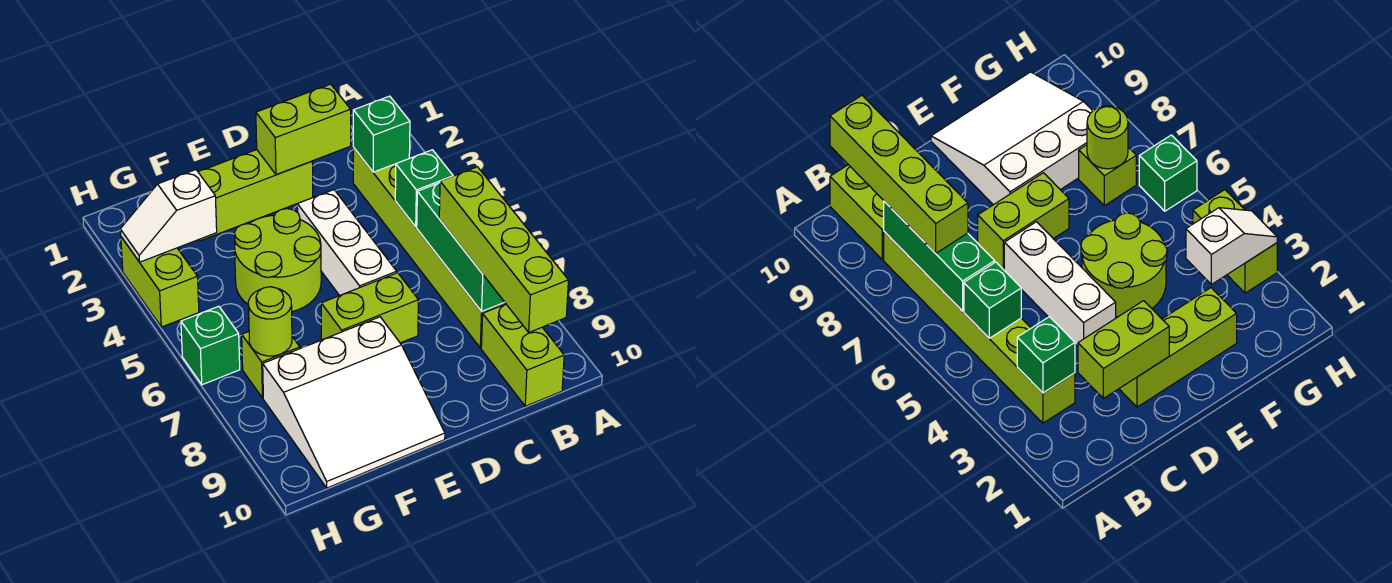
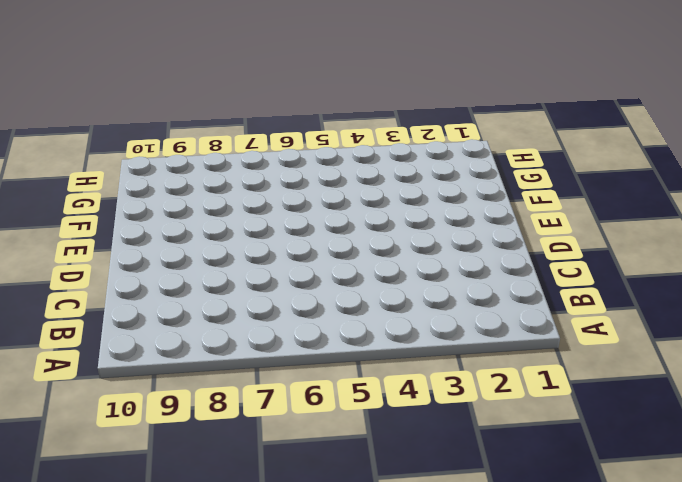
none -> lime 1x6 brick [353,148,506,348]
none -> lime 1x2 brick [481,304,564,406]
none -> lime 1x3 brick [198,150,313,241]

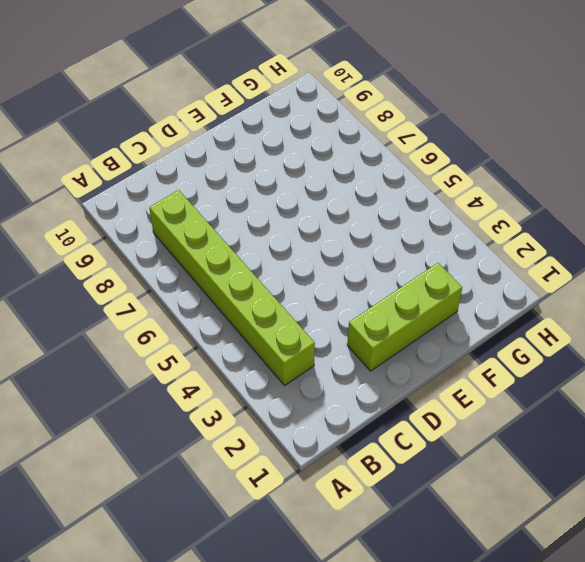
none -> lime 1x2 brick [481,304,564,406]
none -> white 1x3 brick [297,190,397,296]
none -> lime 1x2 brick [321,273,418,343]

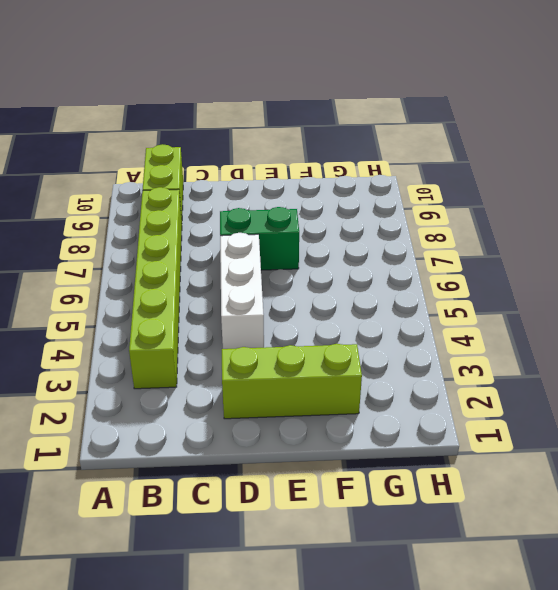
green 1x2 brick [220,207,299,270] -> lime 1x2 brick [321,273,418,343]
none -> lime 2x2 round brick [234,209,321,312]
none -> white 3x3 slope [263,317,445,488]
none -> lime 1x1 brick [242,332,300,398]

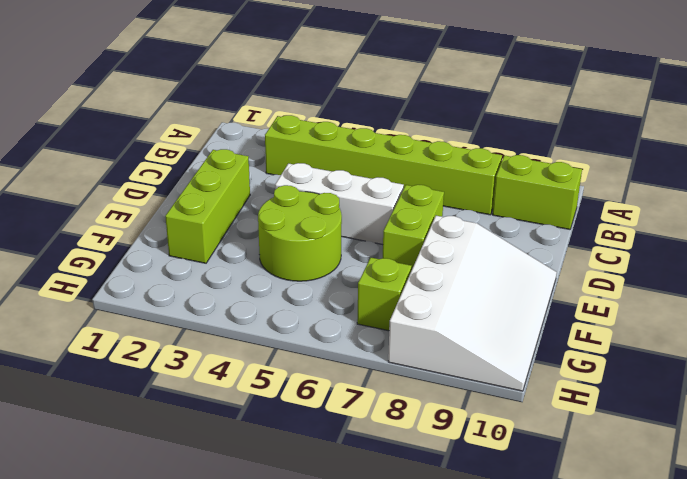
white 3x4 slope [388,216,557,391] -> white 3x3 slope [263,317,445,488]
none -> lime 1x2 brick [121,237,199,327]
none -> green 1x1 brick [181,306,240,385]
none -> green 1x1 brick [353,96,410,172]

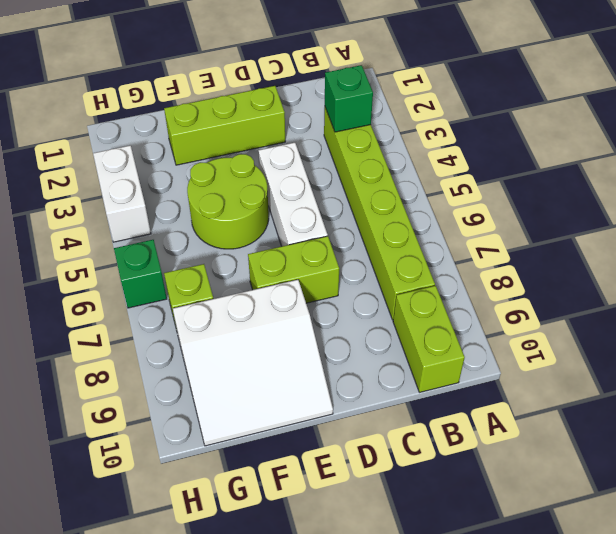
white 1x2 brick [93,145,151,242] -> lime 1x2 brick [121,237,199,327]
none -> green 1x1 brick [395,150,453,227]
none -> green 1x3 brick [417,183,504,311]
none -> lime 1x2 brick [256,84,351,175]

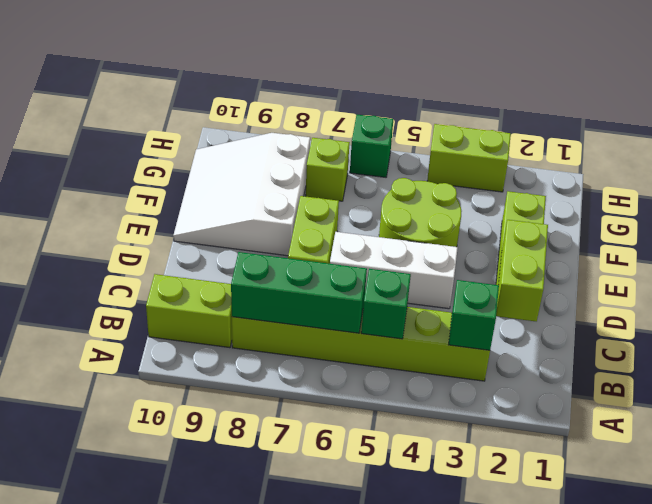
none -> white 1x2 slope [120,170,217,262]
none -> lime 1x1 round brick [248,287,292,356]
none -> lime 1x4 brick [439,167,568,332]

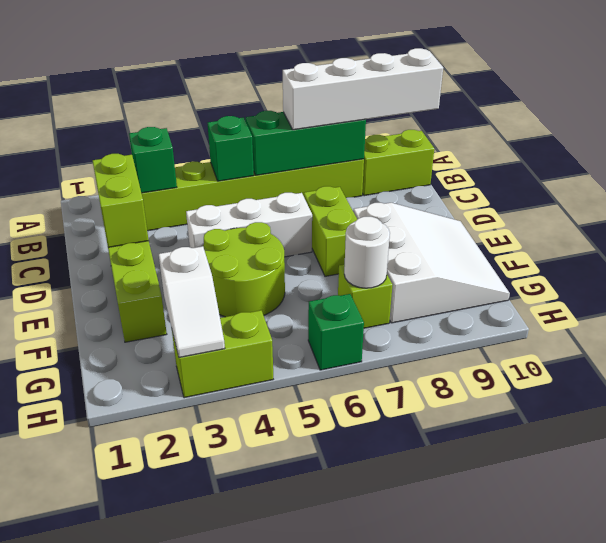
white 1x4 brick [283,48,443,130] -> lime 1x4 brick [439,167,568,332]
white 1x1 round brick [344,217,390,288] -> lime 1x1 round brick [248,287,292,356]

